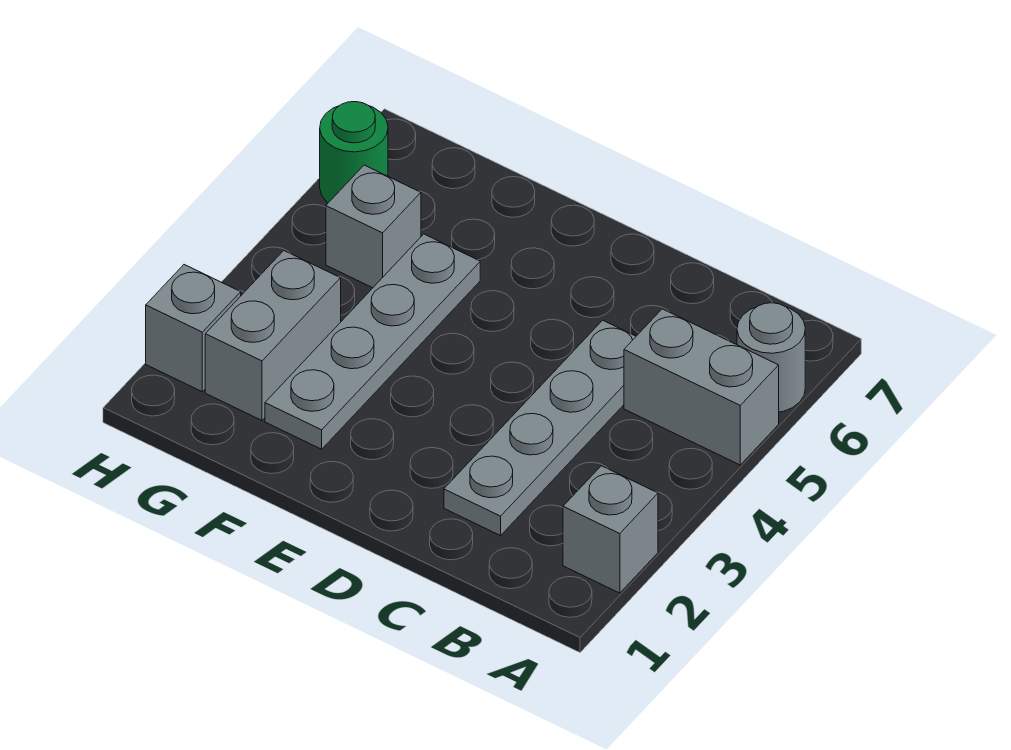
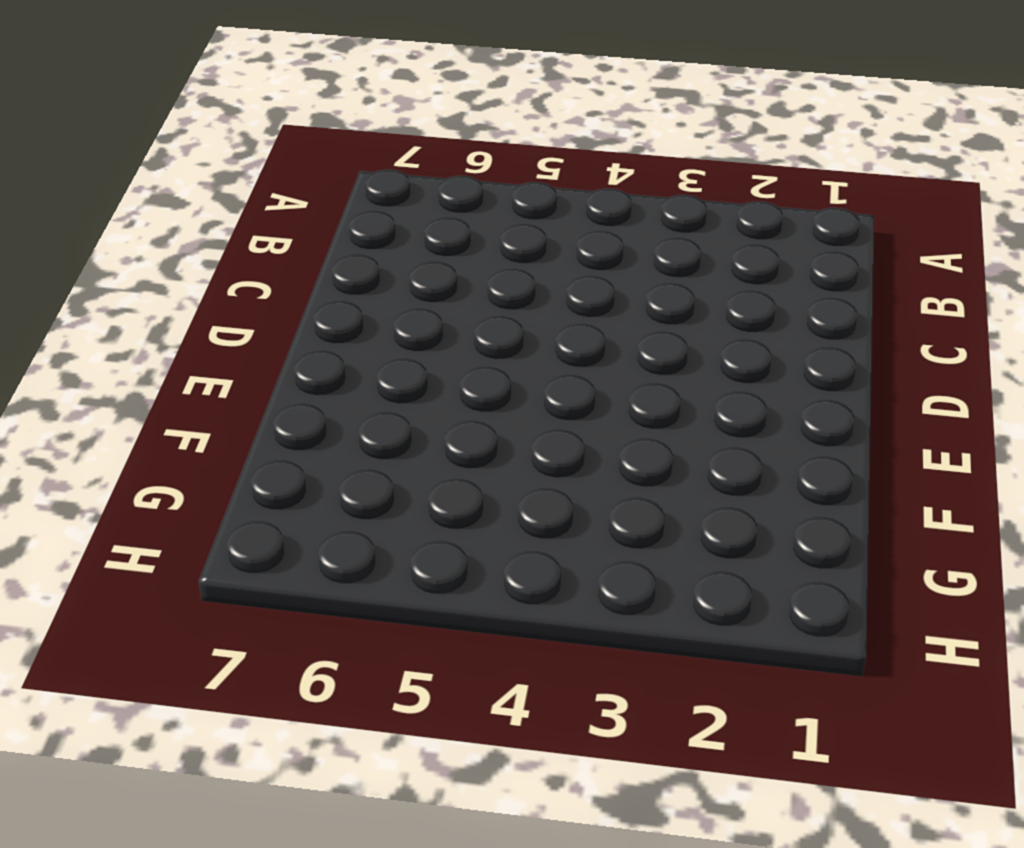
none -> grey 1x1 brick [563,466,658,593]
none -> grey 1x2 brick [624,309,779,465]

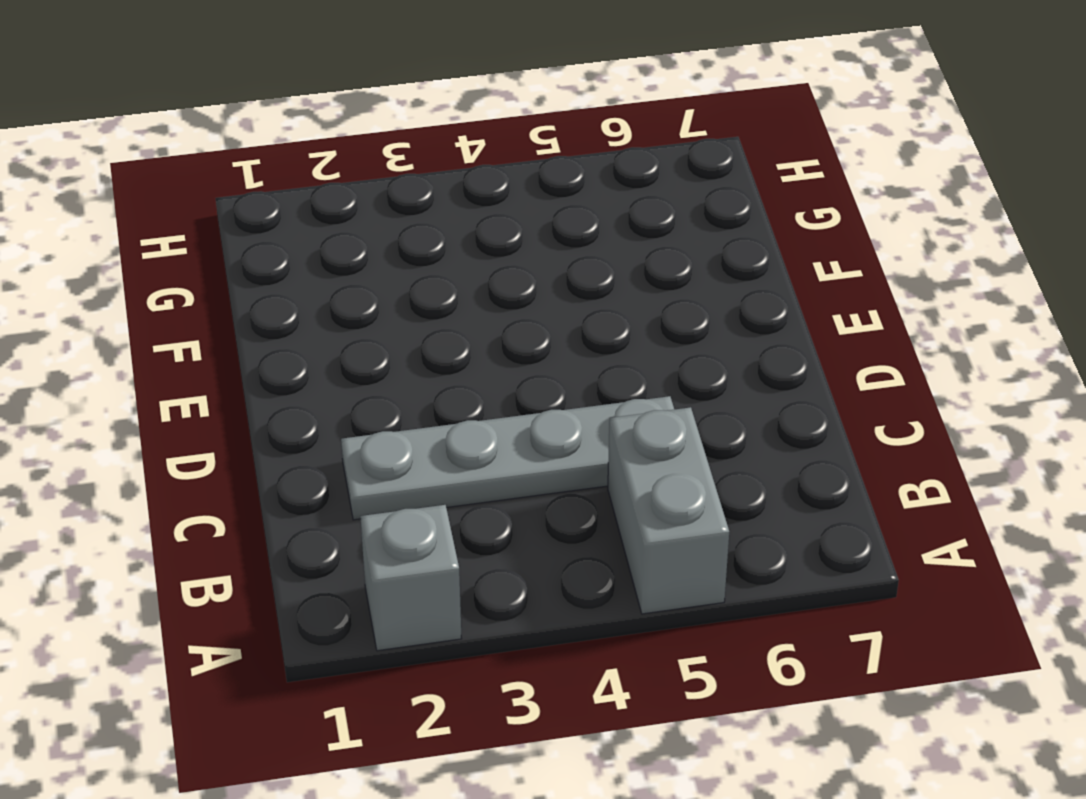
none -> grey 1x1 round brick [737,303,805,412]
none -> grey 1x4 plate [265,234,480,449]

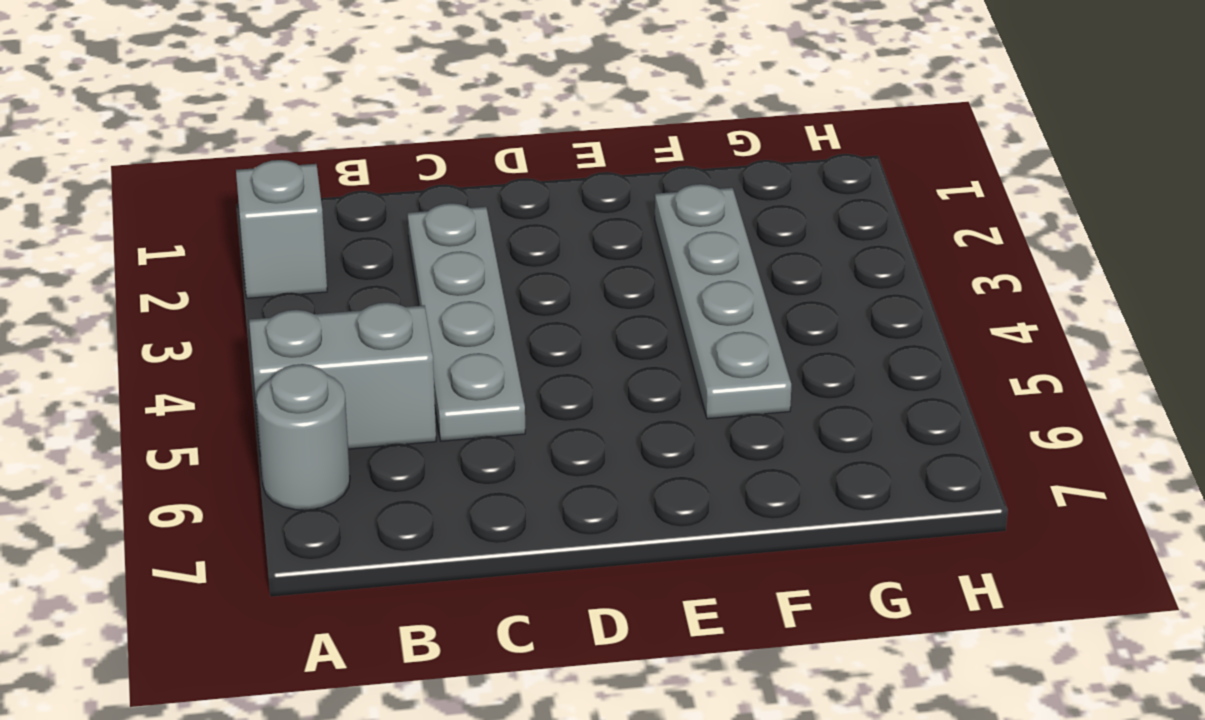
none -> grey 1x2 brick [205,251,341,420]
none -> grey 1x1 brick [326,165,421,288]

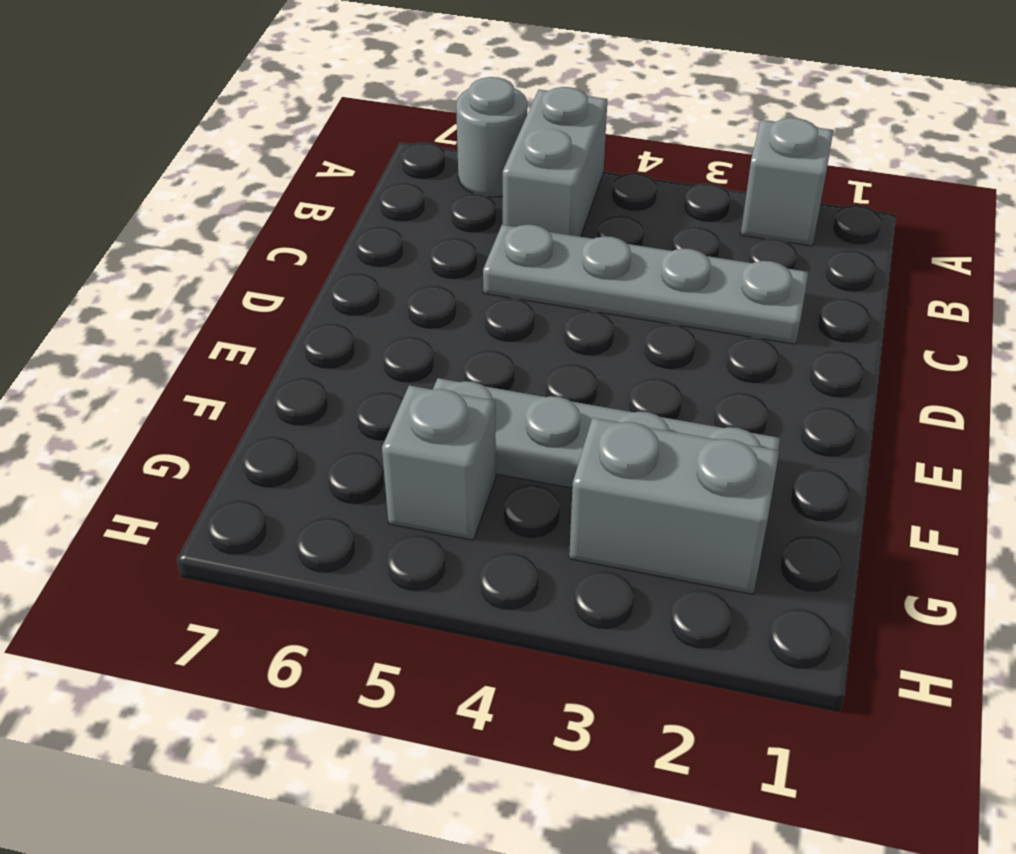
none -> grey 1x1 brick [146,265,241,392]
none -> green 1x1 round brick [320,102,388,203]

